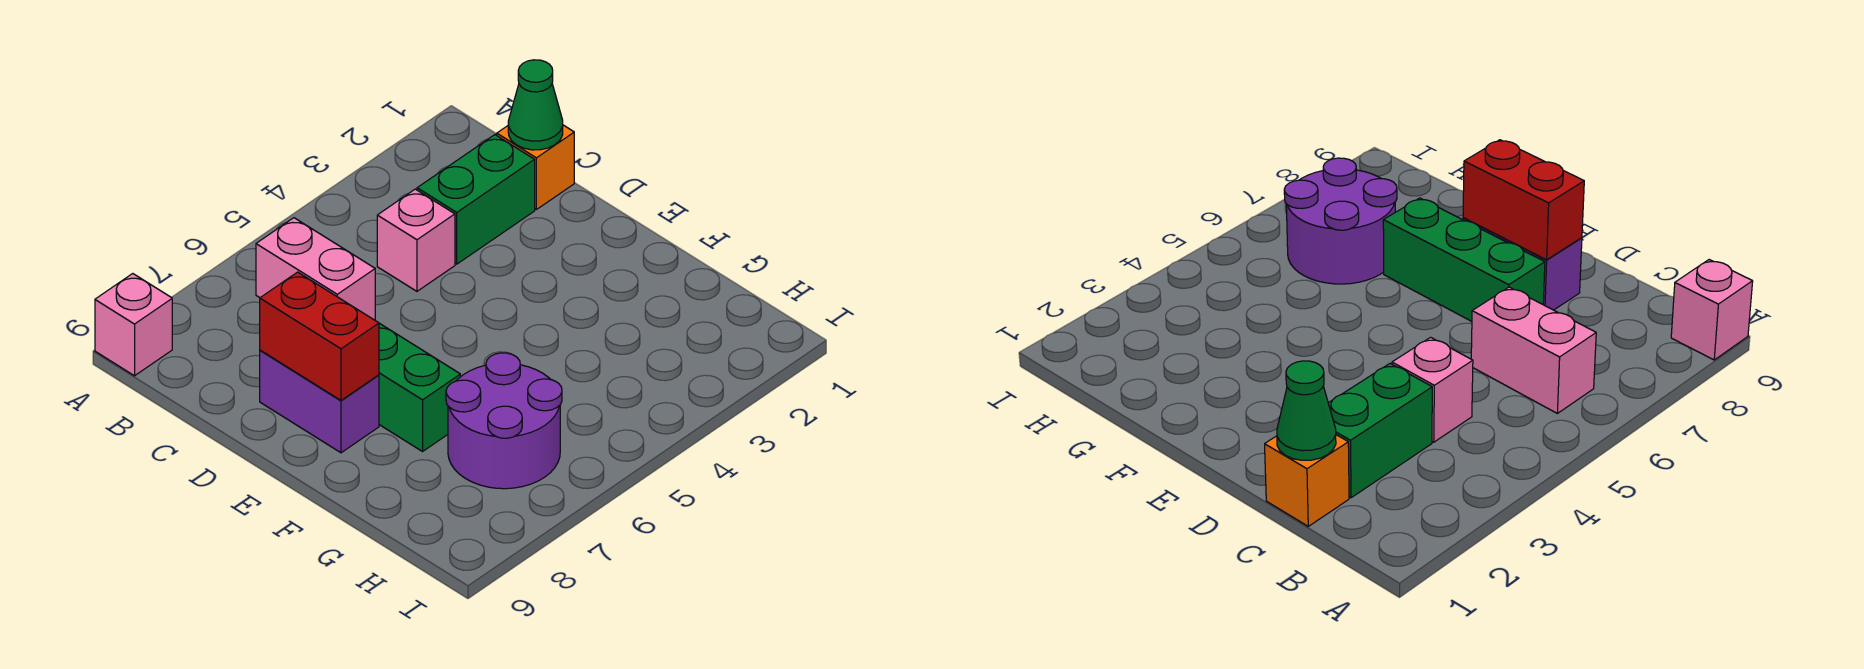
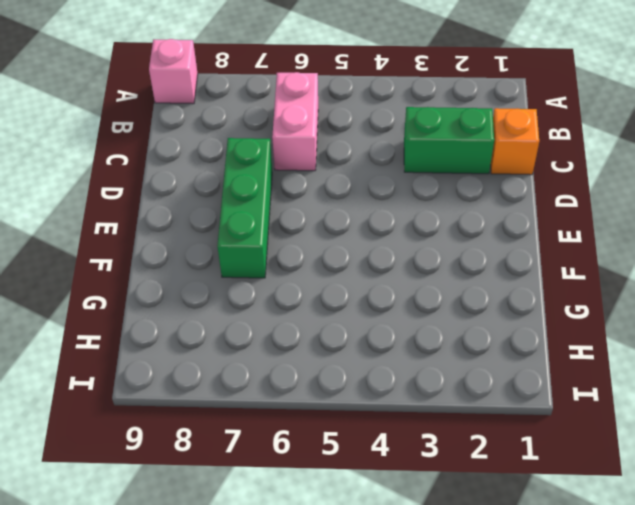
none -> pink 1x1 brick [377,189,455,291]
none -> purple 1x2 brick [260,350,379,453]

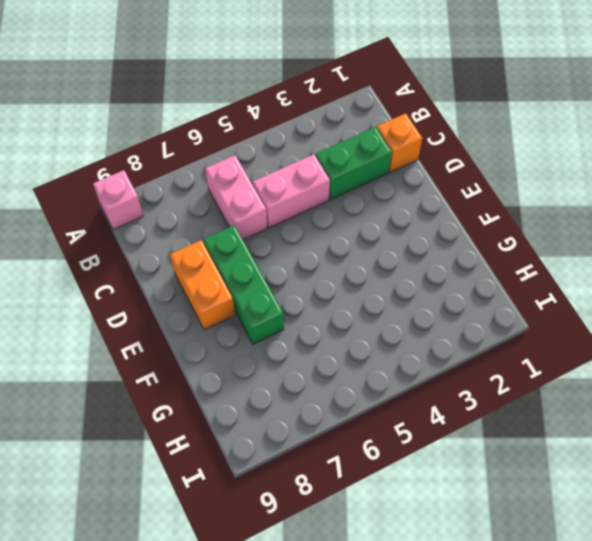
pink 1x2 brick [253,154,330,228] -> pink 1x1 brick [377,189,455,291]
orange 1x2 brick [170,240,235,330] -> purple 1x2 brick [260,350,379,453]
none -> purple 2x2 round brick [446,353,562,489]
none -> green 1x1 cone [508,60,563,150]

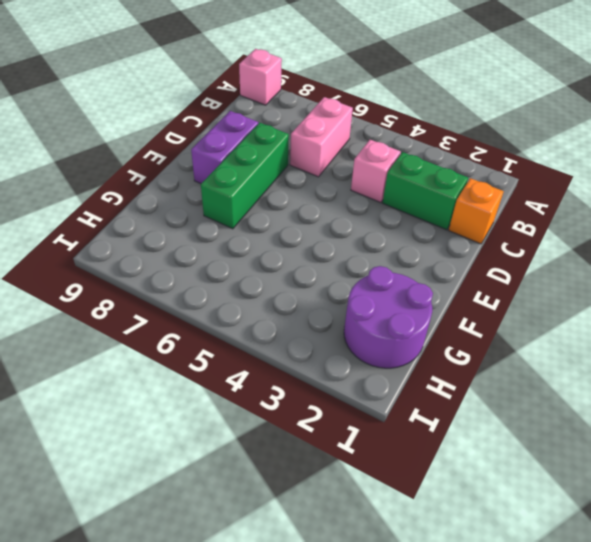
purple 2x2 round brick [344,266,433,368] -> purple 2x2 round brick moved to [446,353,562,489]
none -> green 1x1 cone [508,60,563,150]
none -> red 1x2 brick [260,272,379,400]

